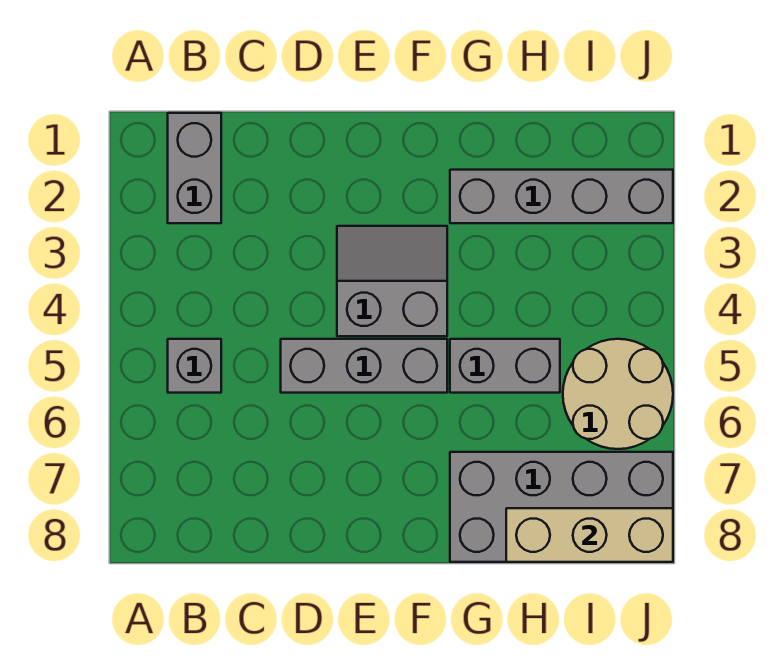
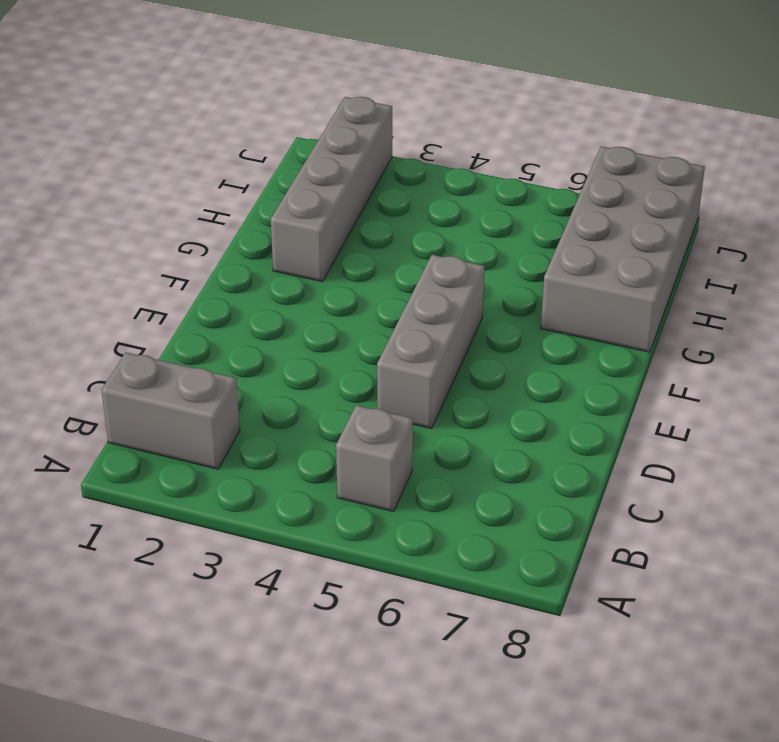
none -> grey 2x2 slope [337,226,447,336]
none -> grey 1x2 brick [450,339,560,393]

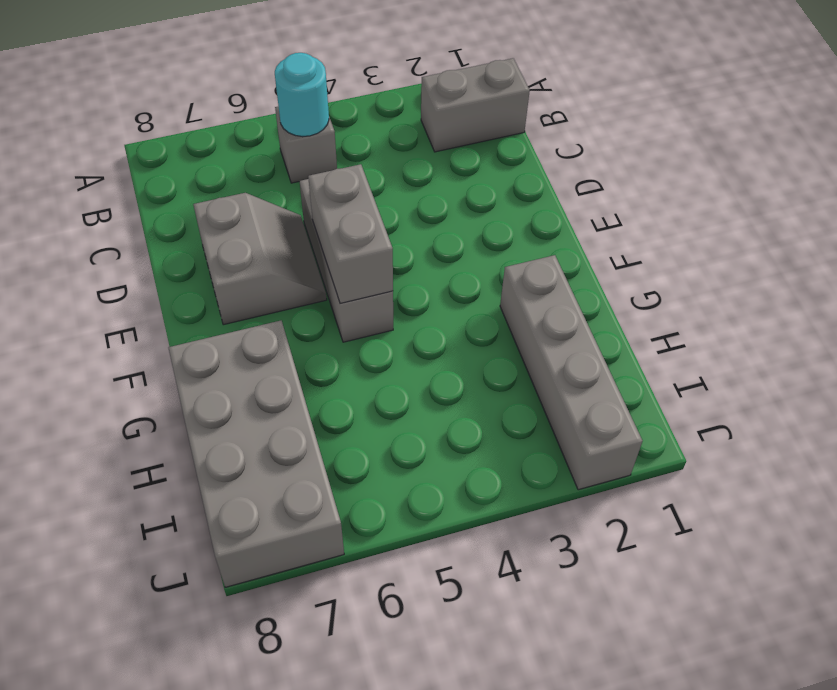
cyan 1x1 round brick [275,53,329,137] -> none
grey 2x2 slope [193,193,327,325] -> grey 2x2 slope moved to [337,226,447,336]
grey 1x2 brick [308,164,393,303] -> grey 1x2 brick moved to [450,339,560,393]
none -> tan 2x2 round brick [563,339,673,449]
none -> tan 1x3 brick [506,508,673,562]

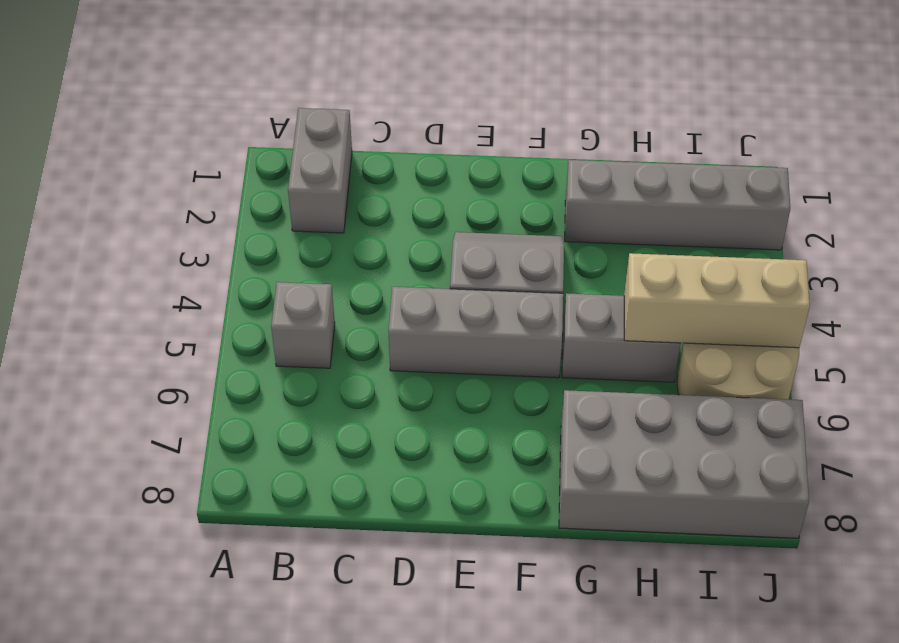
tan 1x3 brick [624,253,810,348] -> tan 1x3 brick moved to [506,508,673,562]

